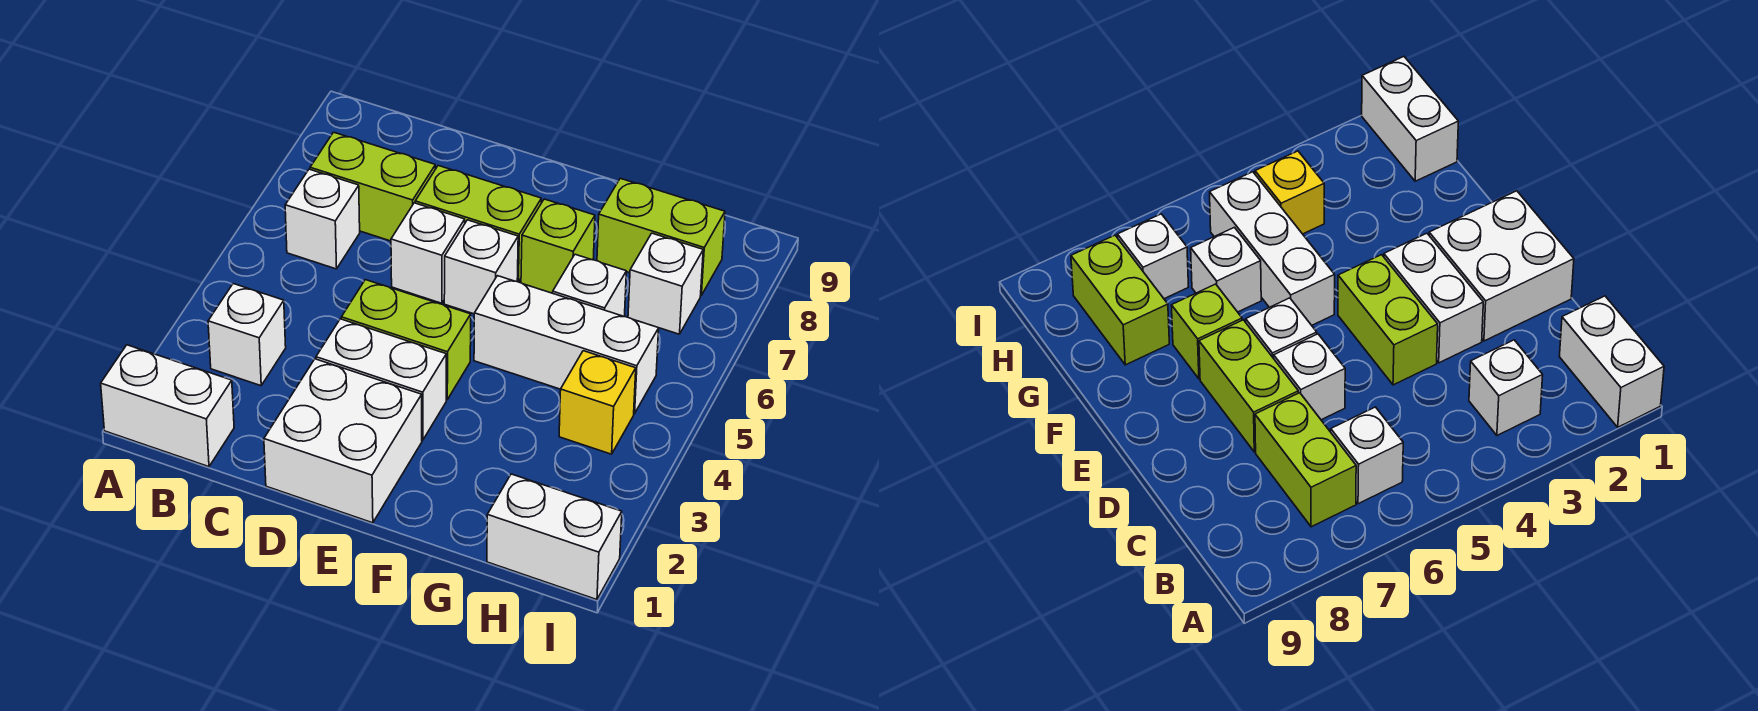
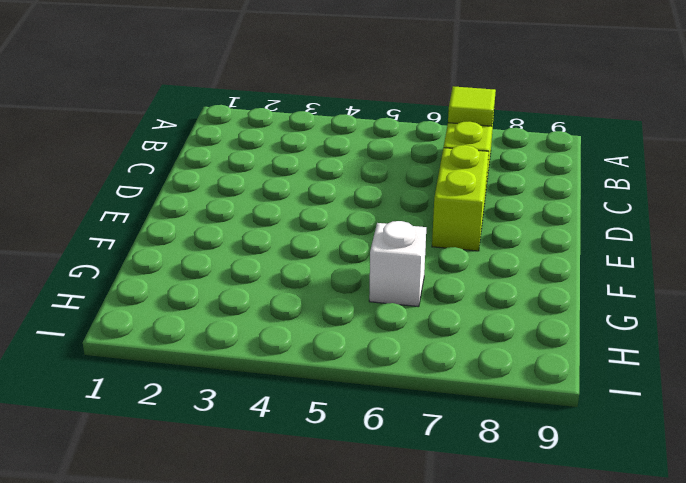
lime 1x1 tile [448,86,496,126] -> none
none -> white 1x2 brick [101,345,234,467]
none -> white 1x1 brick [208,284,286,386]
none -> white 1x1 brick [285,169,360,269]

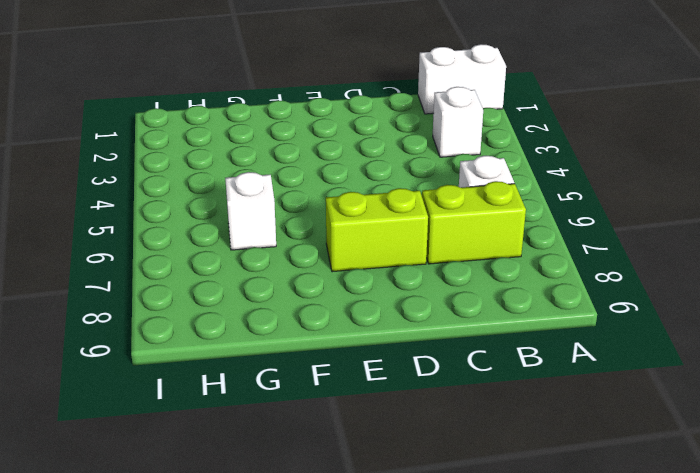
none -> white 2x2 brick [264,359,422,523]
none -> white 1x2 brick [316,319,446,440]
none -> lime 1x2 brick [341,280,471,399]

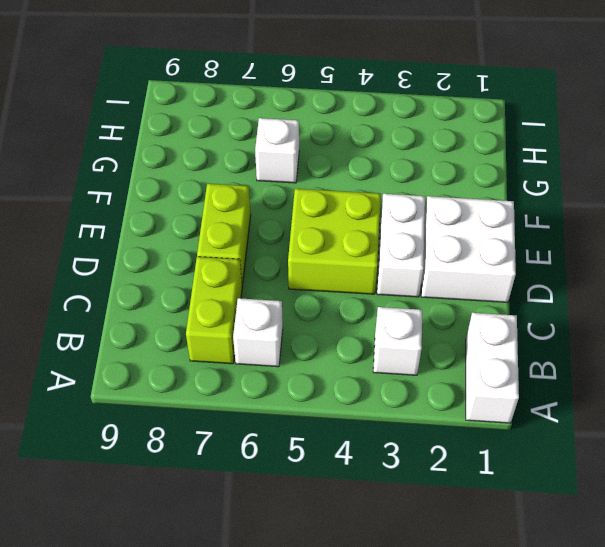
lime 2x2 brick [288,189,381,294] -> lime 1x2 brick [341,280,471,399]
none -> white 1x1 brick [391,203,465,303]
none -> white 1x1 brick [444,220,518,314]
none -> white 1x3 brick [474,276,659,414]

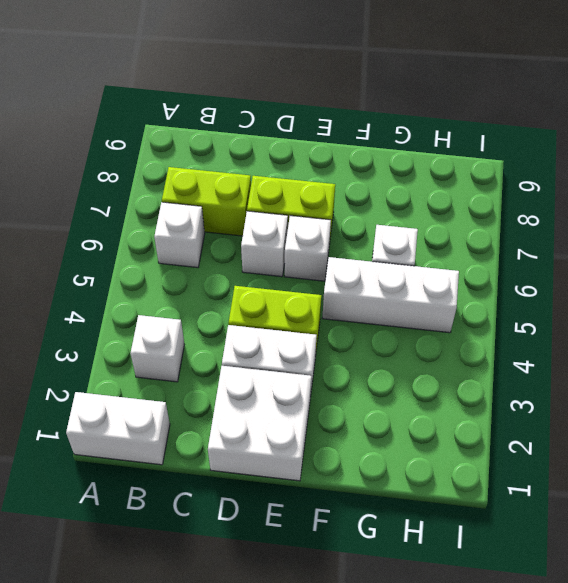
none -> lime 1x1 brick [521,199,595,293]
none -> lime 1x2 brick [597,178,725,295]
none -> white 1x2 brick [487,474,622,600]

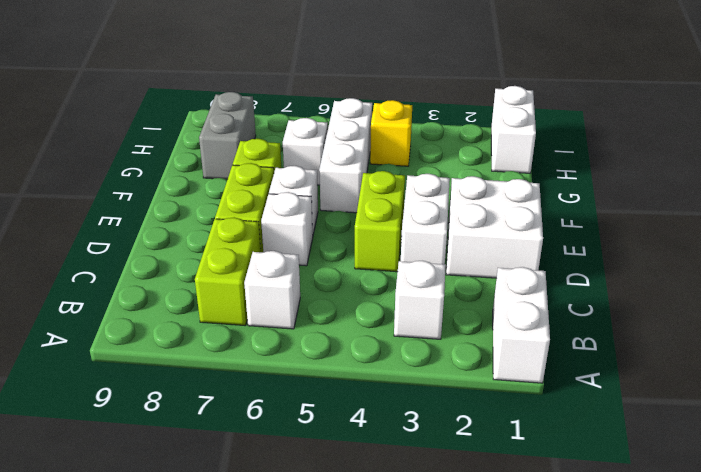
grey 1x2 brick [199,92,256,179] -> lime 1x2 brick [597,178,725,295]
none -> white 1x1 brick [628,233,703,334]

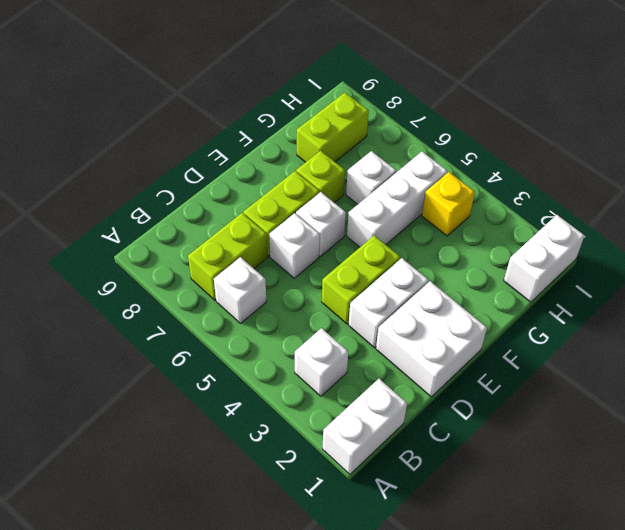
none -> white 1x1 brick [628,233,703,334]

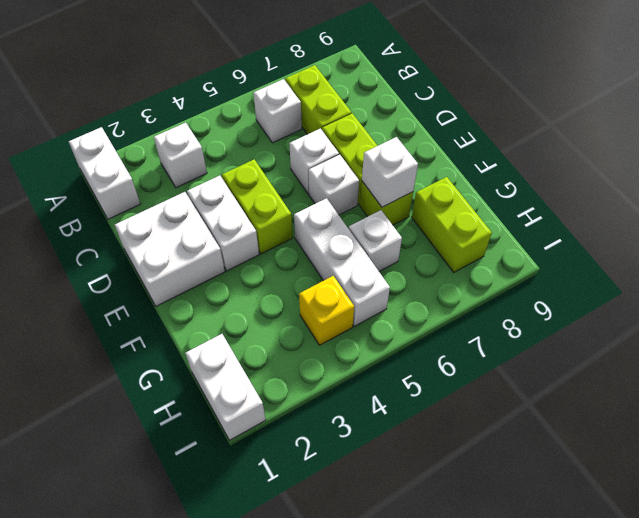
white 1x1 brick [362,137,418,207] -> white 1x1 brick moved to [628,233,703,334]

